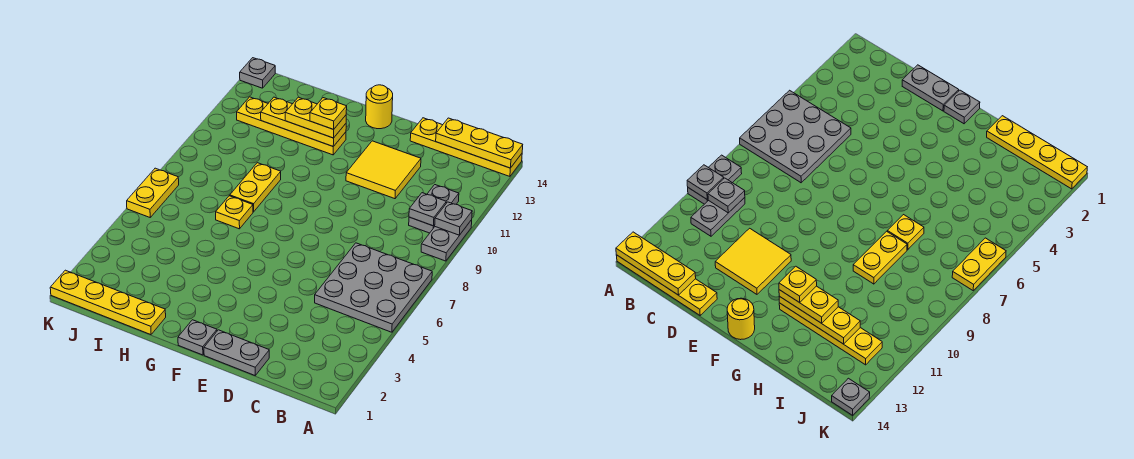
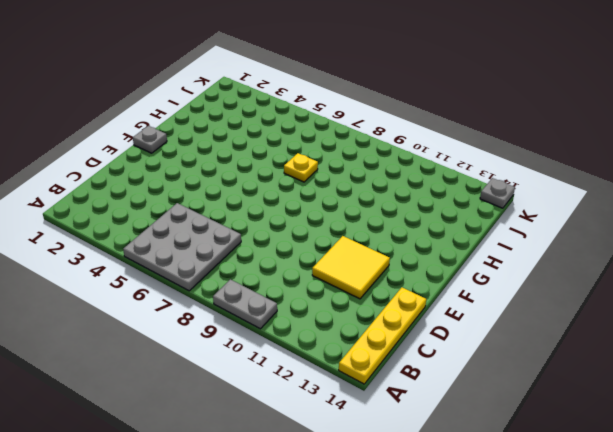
none -> grey 1x2 plate [409,185,459,233]
none -> grey 1x2 plate [204,330,269,375]
none -> yellow 1x1 round brick [366,85,393,129]

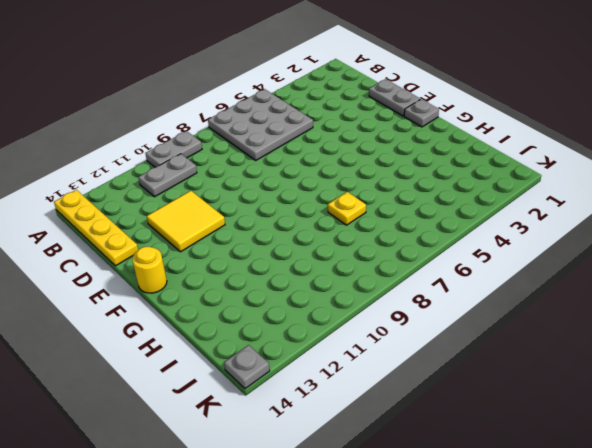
none -> yellow 1x4 plate [237,97,346,155]
none -> yellow 1x4 plate [50,270,166,335]
none -> yellow 1x2 plate [230,163,281,212]

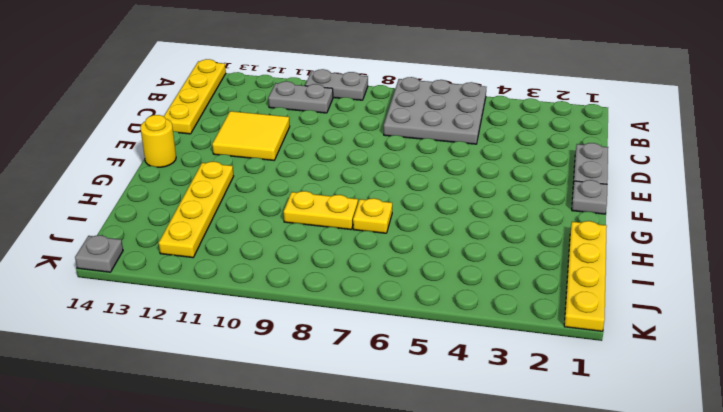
none -> yellow 1x2 plate [127,168,179,217]
none -> grey 1x1 plate [435,202,472,235]
none -> yellow 1x3 plate [436,118,523,168]

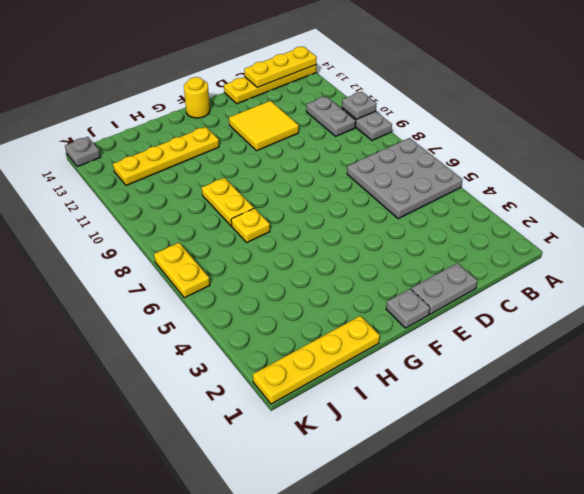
none -> grey 1x1 plate [409,193,446,226]
none -> yellow 1x3 plate [261,97,346,147]
none -> yellow 1x2 plate [285,97,346,138]

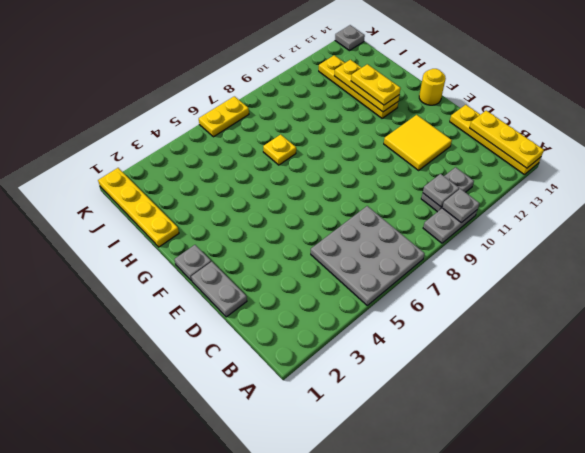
none -> yellow 1x2 plate [230,163,281,212]
none -> yellow 1x1 plate [310,98,347,129]

